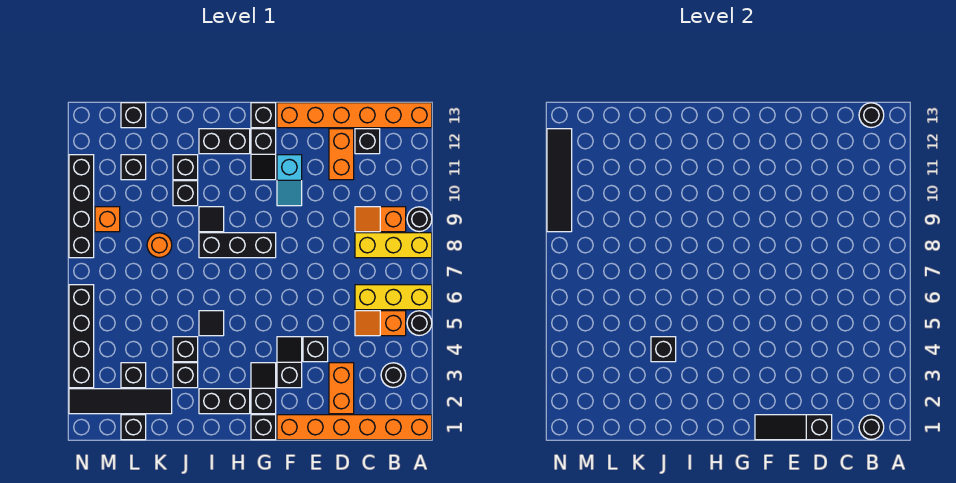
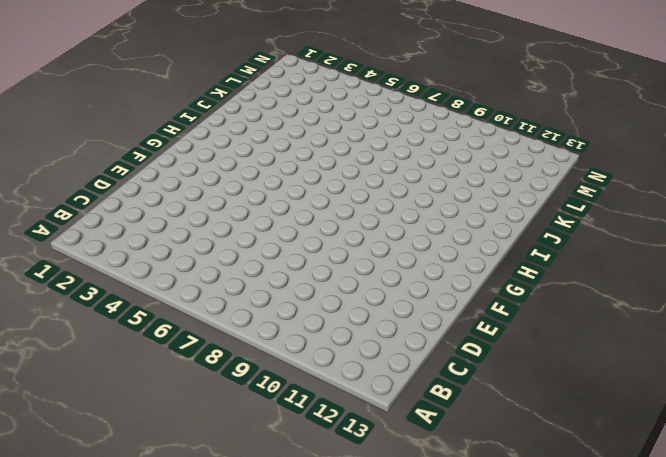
none -> orange 1x6 brick [277,415,432,440]
none -> black 1x1 round brick [407,311,432,336]
none -> yellow 1x3 brick [355,285,432,310]
none -> yellow 1x3 brick [355,233,432,258]

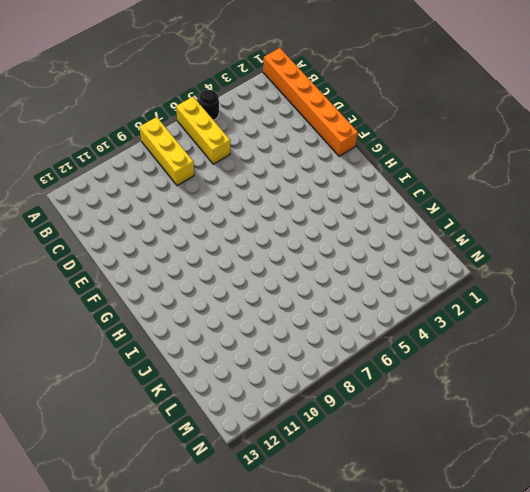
none -> black 1x1 round brick [407,207,432,232]
none -> orange 1x6 brick [277,103,432,128]
none -> black 1x1 round brick [381,363,406,388]
none -> orange 1x2 slope [355,311,406,336]

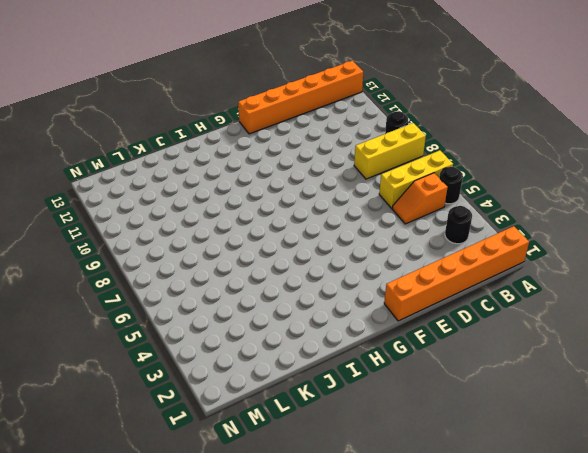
none -> orange 1x2 slope [355,207,406,232]
none -> black 1x1 brick [355,129,380,154]
none -> orange 1x2 brick [329,363,354,414]
none -> orange 1x2 brick [329,129,354,180]

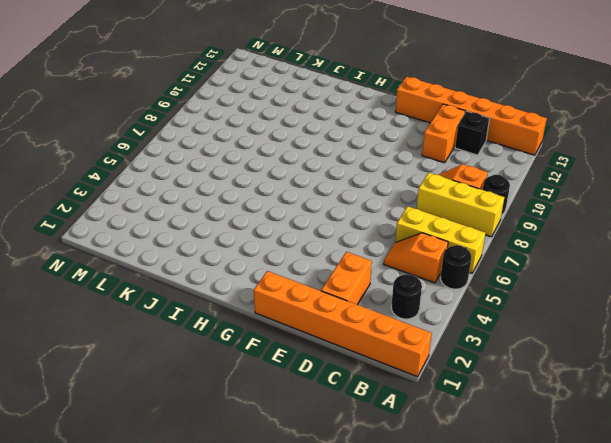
none -> black 1x1 brick [303,337,328,362]
none -> black 1x2 slope [277,337,302,388]
none -> cyan 1x2 slope [277,155,302,206]
none -> black 1x1 brick [251,415,276,440]

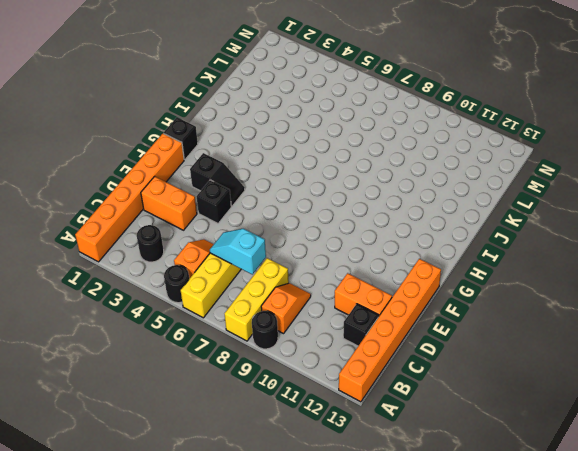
cyan 1x2 slope [210,229,266,274] -> cyan 1x2 slope moved to [277,155,302,206]
none -> black 1x2 slope [251,363,276,414]
none -> black 1x3 brick [199,233,276,258]
none -> black 1x2 slope [251,129,276,180]
none -> black 1x1 brick [251,103,276,128]

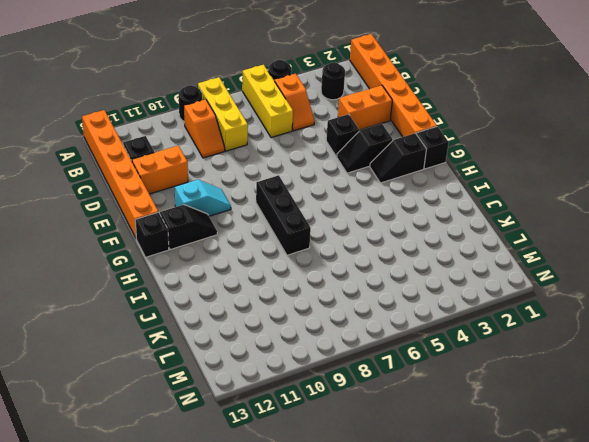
none -> black 1x2 brick [199,389,250,414]
none -> black 1x2 brick [199,129,250,154]
none -> black 1x1 tile [199,311,224,336]
none -> black 1x1 tile [199,207,224,232]

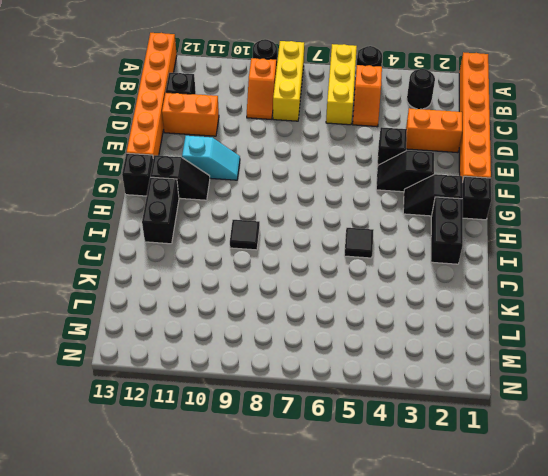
none -> black 1x3 brick [199,233,276,258]
none -> black 1x1 brick [173,363,198,388]
none -> black 1x1 brick [173,337,198,362]
none -> black 1x1 brick [173,181,198,206]

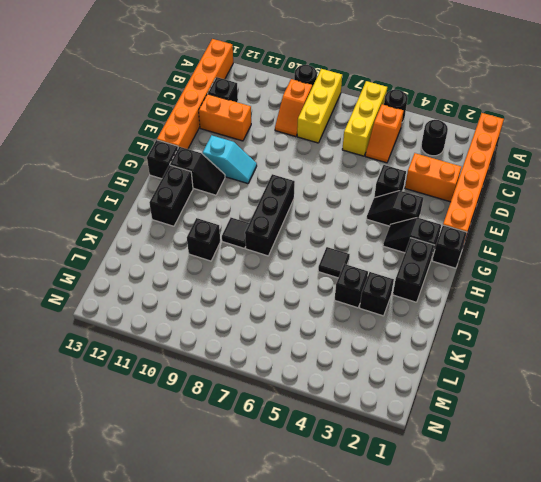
none -> black 1x1 brick [173,155,198,180]
none -> black 1x4 tile [69,389,172,414]
none -> orange 1x1 round brick [147,233,172,258]
none -> black 1x1 brick [121,415,146,440]

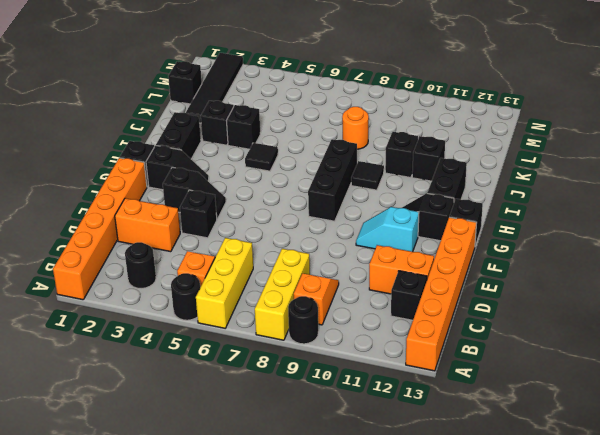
none -> black 1x1 brick [121,363,146,388]
none -> black 1x1 brick [121,155,146,180]
none -> black 1x1 brick [121,103,146,128]
none -> orange 1x1 brick [95,207,120,232]

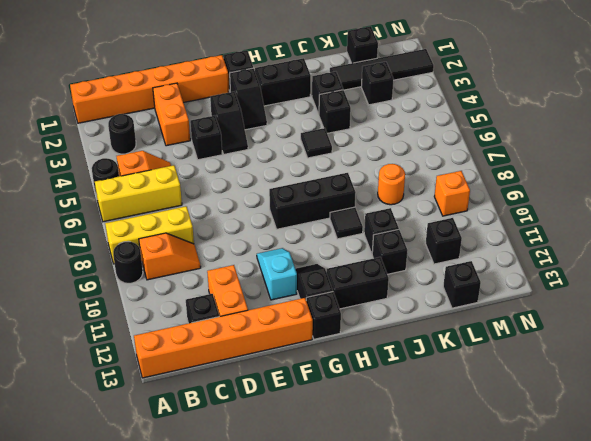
none -> black 1x4 brick [69,285,94,388]
none -> black 1x4 brick [69,155,94,258]
none -> black 1x1 round brick [859,415,884,440]
none -> black 1x1 round brick [859,103,884,128]

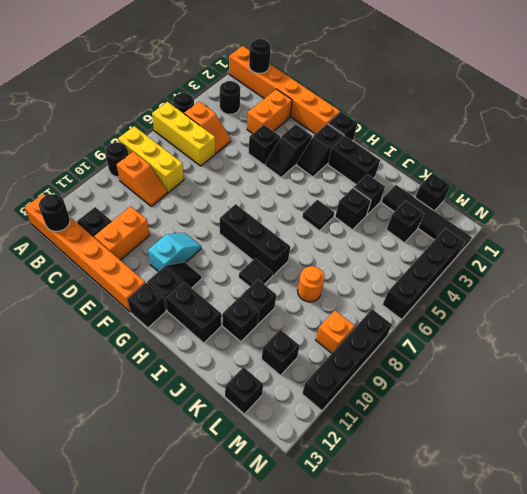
none -> black 1x3 slope [755,415,832,440]
none -> black 1x1 brick [651,337,676,362]
none -> black 1x4 tile [547,129,572,232]

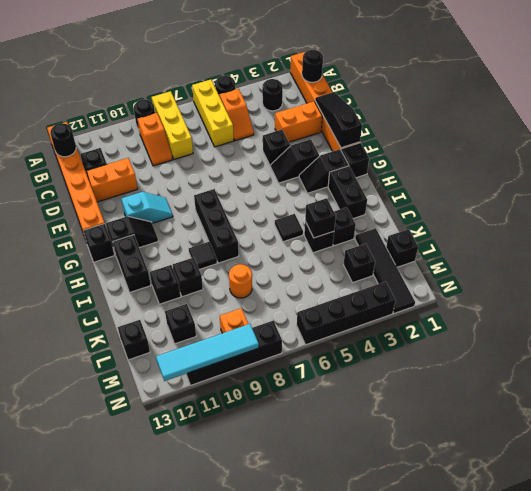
black 1x3 slope [315,92,362,148] -> black 1x3 slope turned to [755,415,832,440]
cyan 1x4 tile [156,324,259,381] -> black 1x4 tile [547,129,572,232]

